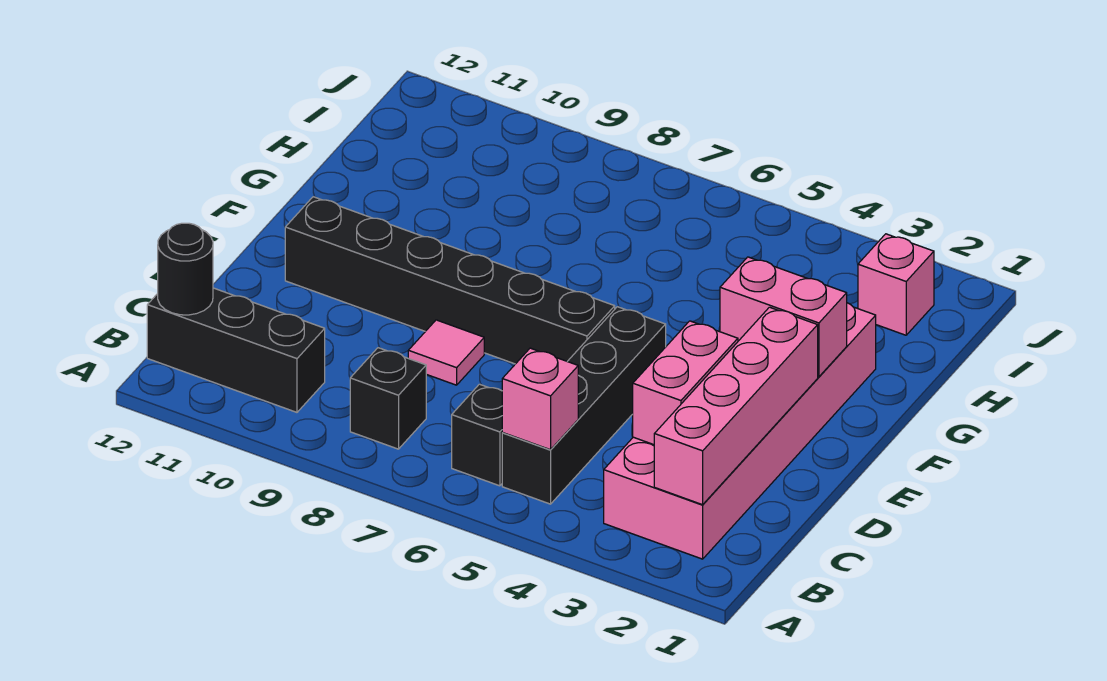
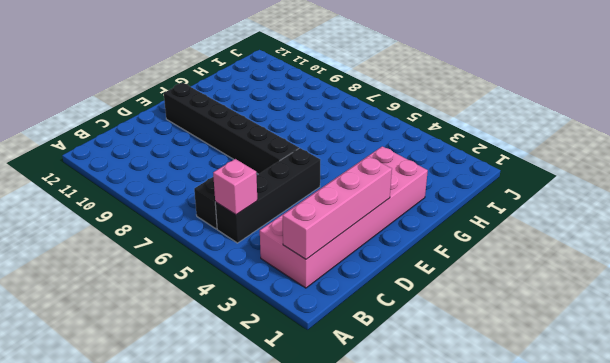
none -> black 1x1 brick [350,348,426,449]
none -> black 1x3 brick [147,288,325,412]
none -> pink 1x1 tile [408,320,484,385]

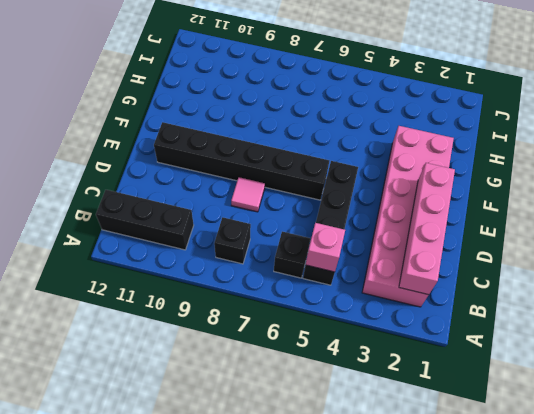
none -> pink 1x1 brick [858,234,934,335]
none -> black 1x1 round brick [158,223,213,315]
none -> pink 1x2 brick [633,321,738,445]

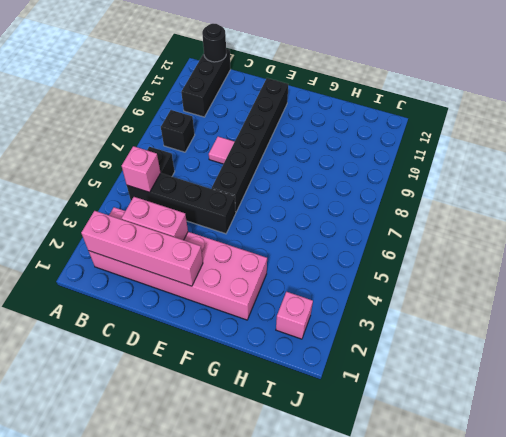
none -> pink 1x2 brick [720,257,847,377]

